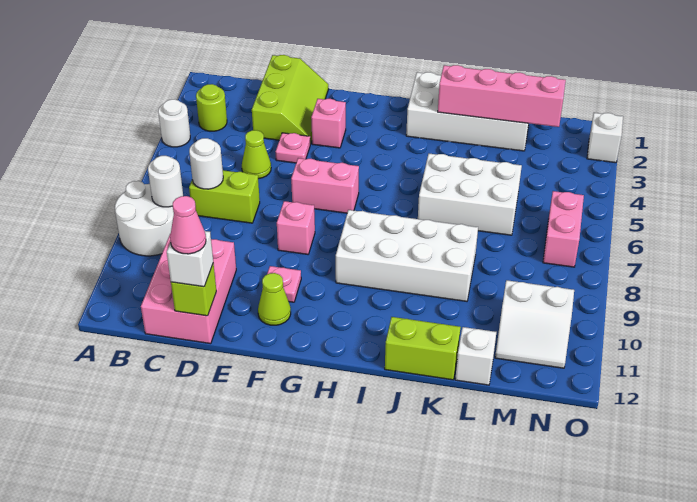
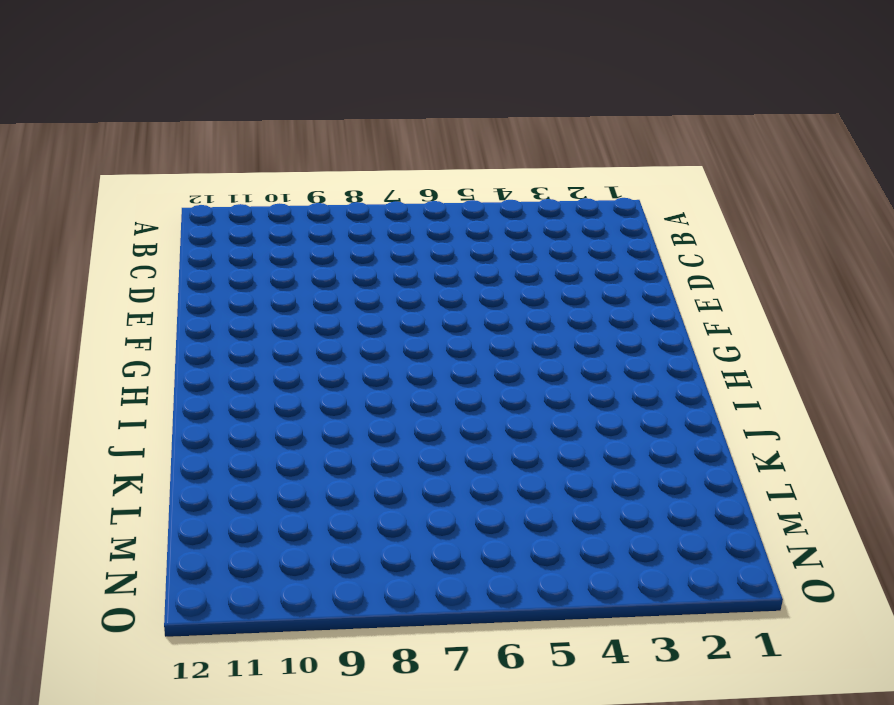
none -> white 1x1 round brick [158,99,190,147]
none -> white 2x2 round brick [115,181,174,256]
none -> lime 1x1 round brick [196,84,227,131]

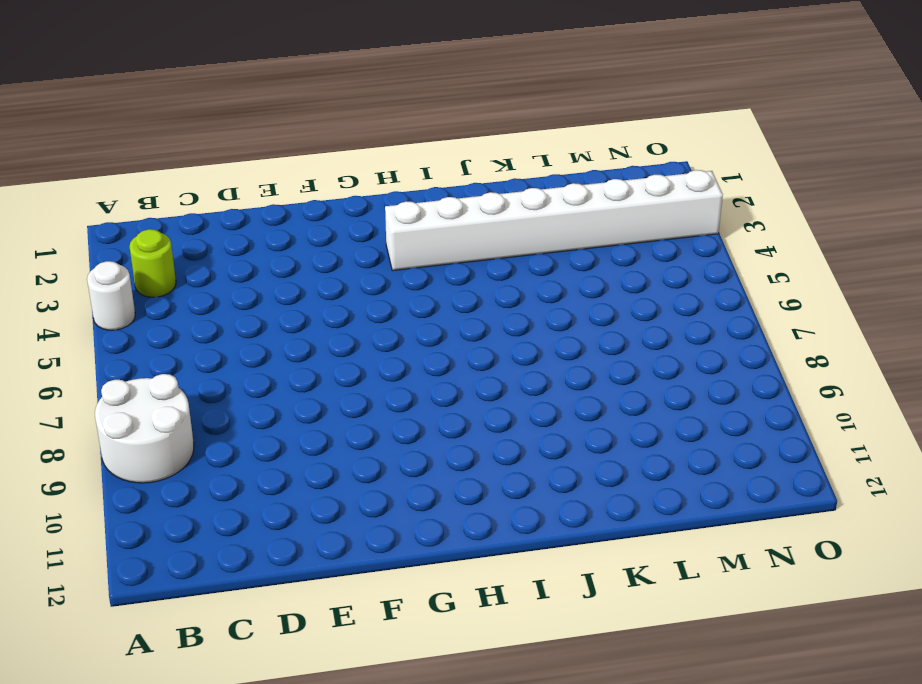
white 1x8 brick [385,170,723,271] -> none
none -> lime 1x2 brick [189,170,260,223]
none -> pink 2x3 brick [141,234,236,344]
none -> lime 2x3 slope [252,55,329,144]

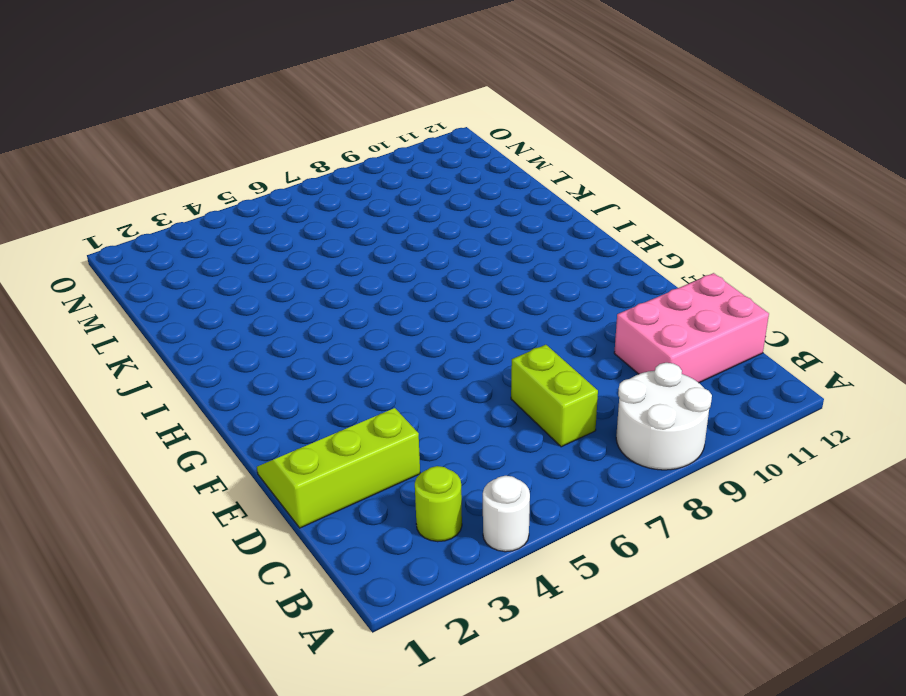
none -> lime 1x1 cone [242,130,271,179]
none -> pink 1x1 plate [276,133,310,163]
none -> pink 1x1 brick [311,99,346,148]

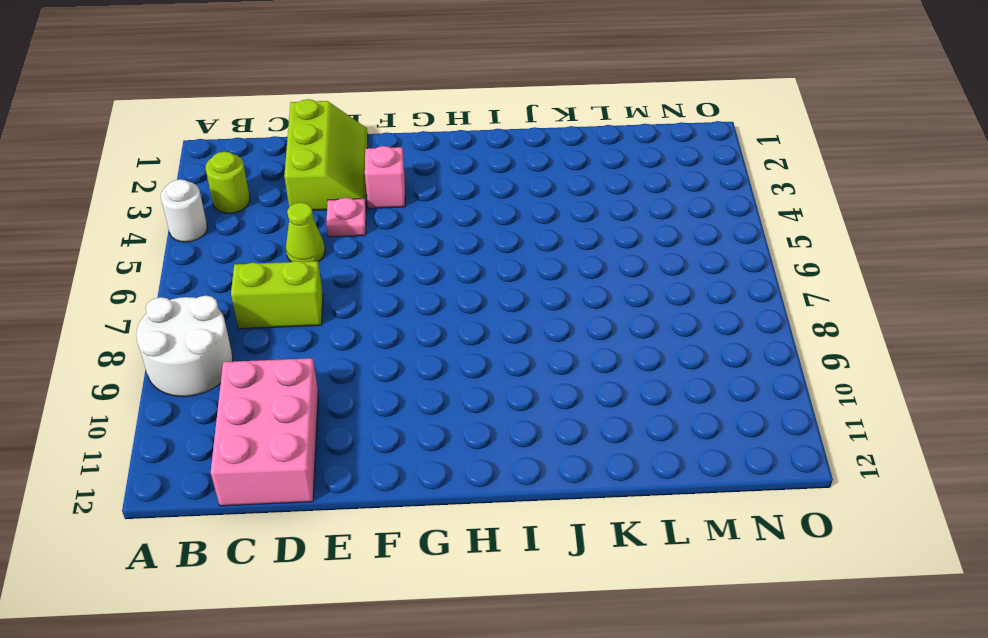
none -> pink 1x2 brick [291,158,359,213]
none -> pink 1x1 brick [277,201,315,254]
none -> pink 1x1 plate [267,266,301,302]

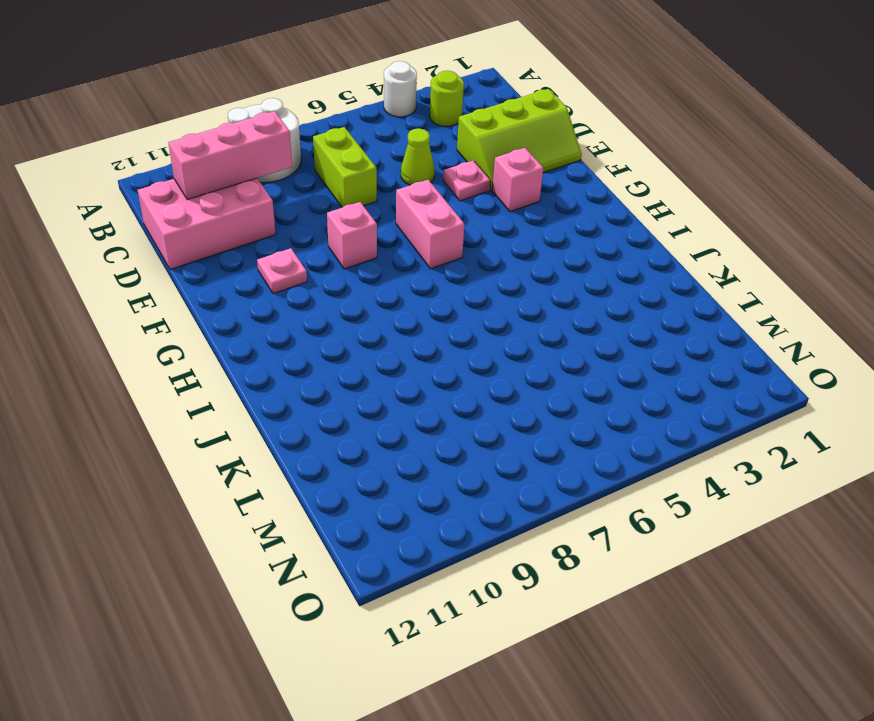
pink 1x3 brick [168,111,292,200] -> none
none -> lime 1x1 cone [258,273,291,325]
none -> white 2x4 brick [336,210,478,301]
none -> white 2x4 brick [406,72,529,151]

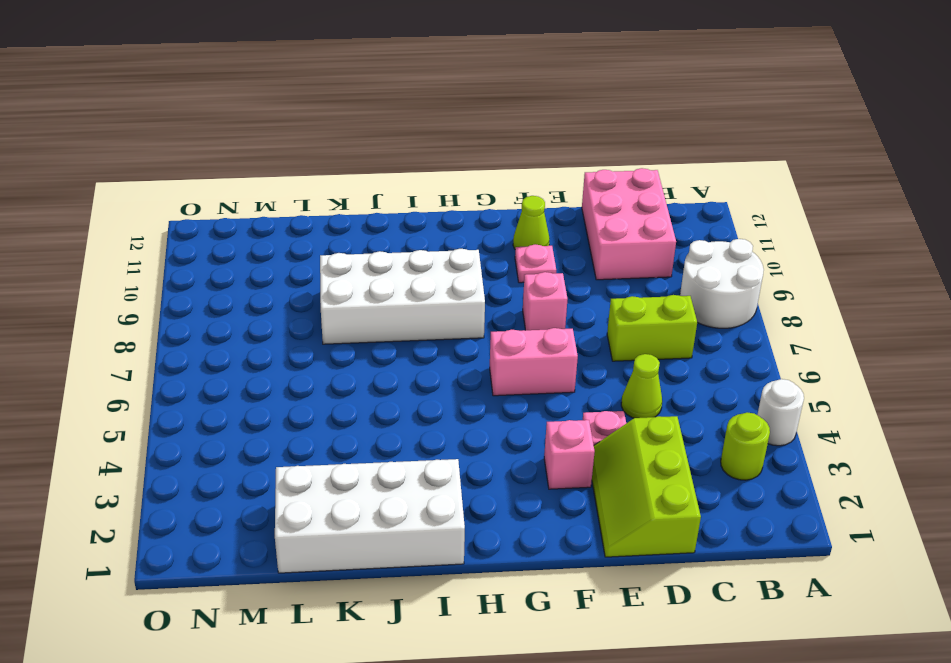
none -> white 2x3 brick [418,154,522,235]
none -> lime 1x2 brick [385,317,461,380]
none -> white 1x1 brick [455,327,496,385]

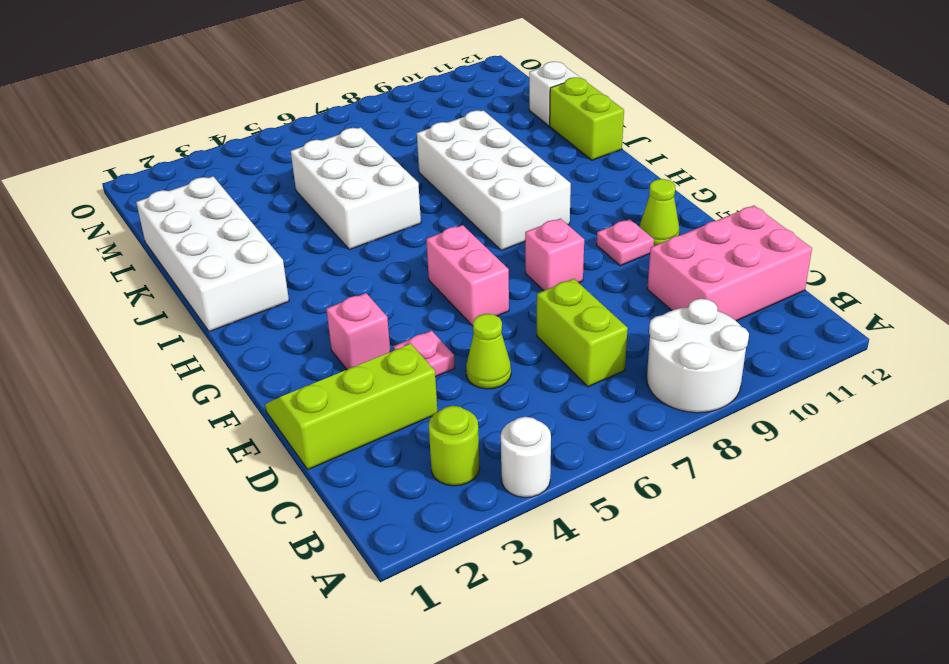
none -> white 2x2 slope [495,280,574,368]
none -> pink 1x2 brick [543,191,584,267]
none -> white 1x1 brick [587,113,623,163]

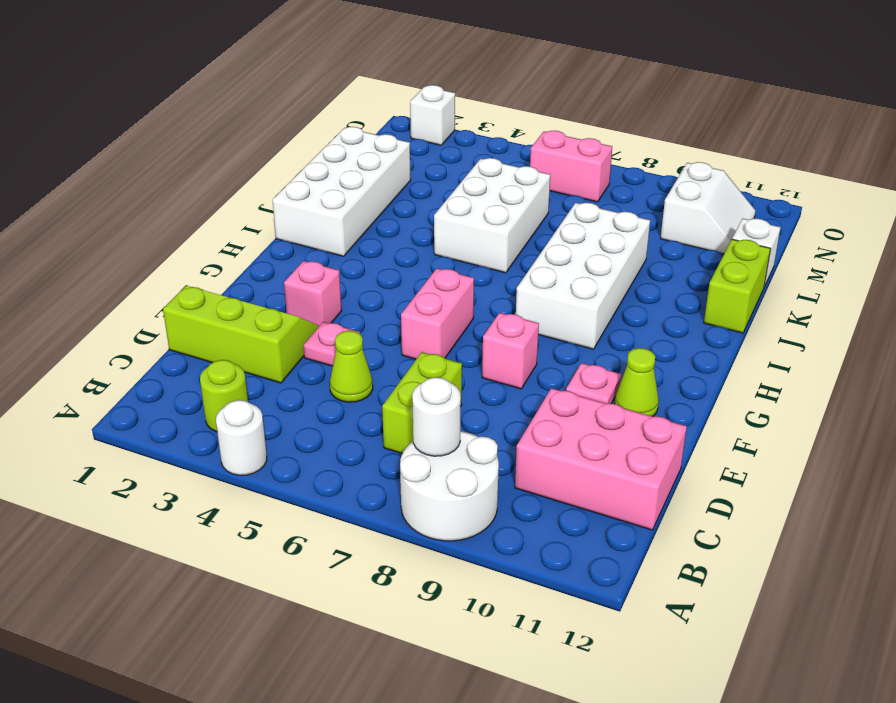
none -> white 1x1 round brick [189,138,223,189]
none -> lime 1x1 brick [171,263,216,316]
none -> pink 1x4 brick [438,65,566,127]

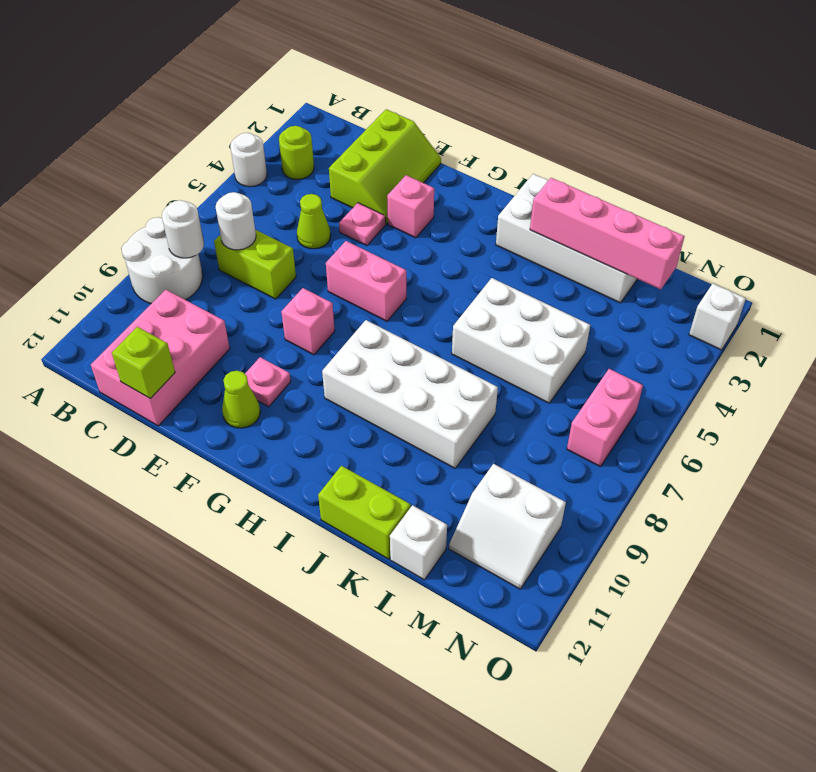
none -> white 1x1 brick [167,231,213,287]
none -> pink 1x1 cone [170,196,206,254]

